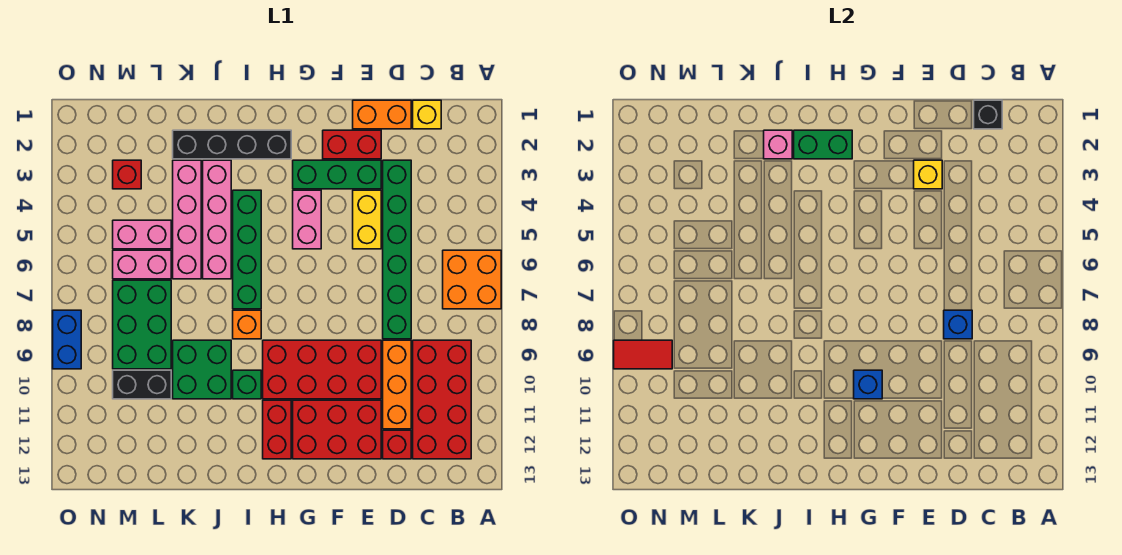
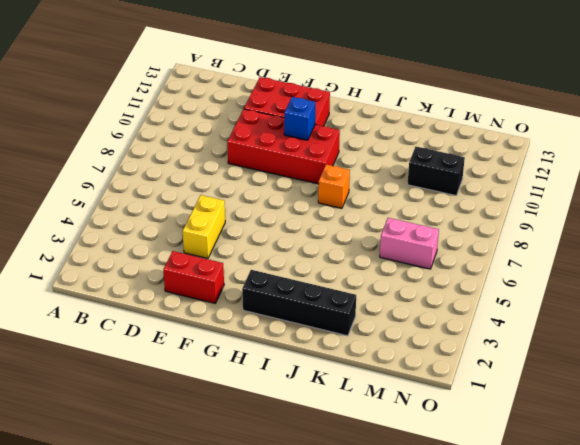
none -> orange 2x2 brick [443,250,501,309]
none -> red 2x4 brick [413,340,471,459]
none -> yellow 1x1 brick [413,100,441,129]
none -> orange 1x2 brick [353,100,411,129]

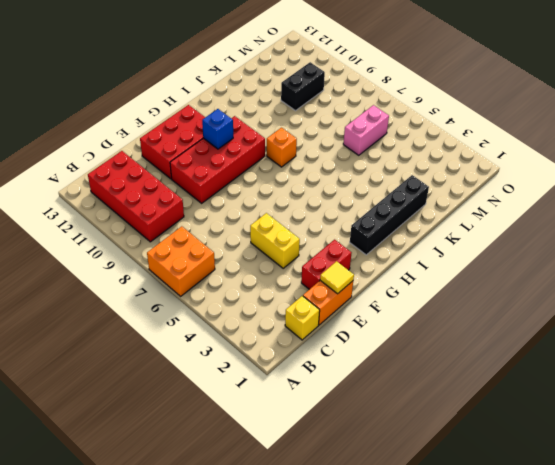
yellow 1x1 tile [320,261,354,294] -> none
none -> green 1x6 brick [383,160,411,339]
none -> orange 1x3 brick [383,340,411,429]
none -> red 1x1 brick [383,430,411,459]
none -> green 1x3 brick [293,160,381,189]

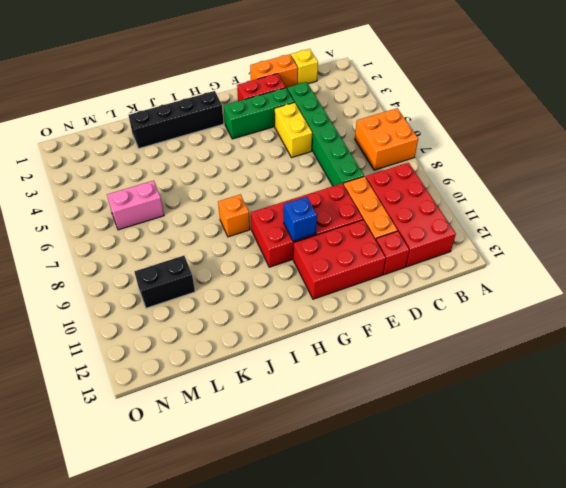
none -> pink 1x2 brick [293,190,321,249]
none -> red 1x2 brick [263,400,291,459]
none -> green 1x4 brick [233,190,261,309]
none -> green 1x1 brick [233,370,261,399]

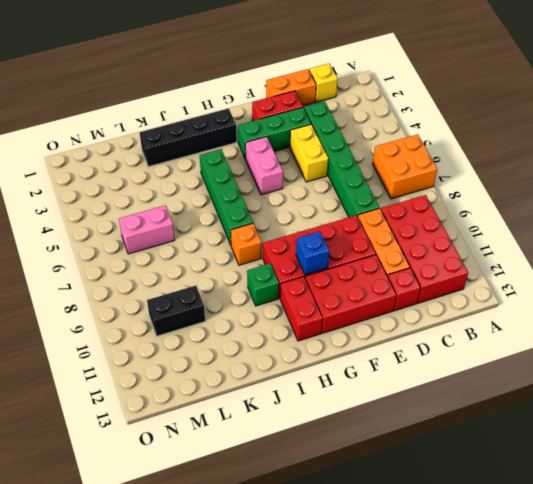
none -> pink 1x4 brick [203,160,231,279]
none -> green 2x2 brick [173,340,231,399]
none -> pink 1x4 brick [173,160,201,279]
none -> pink 1x2 brick [113,220,171,249]

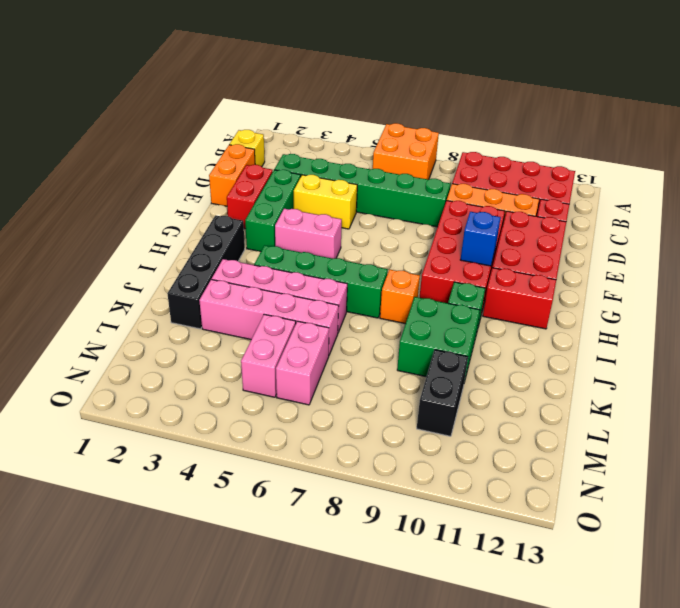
none -> green 2x3 brick [113,280,171,369]
none -> red 1x1 brick [113,160,141,189]
none -> blue 1x2 brick [53,310,81,369]
none -> black 1x1 brick [974,100,1002,129]

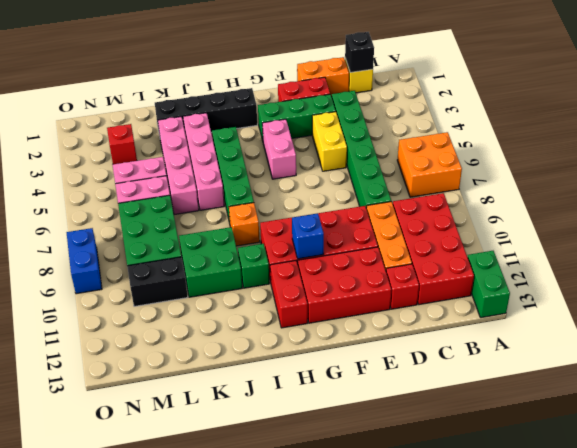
green 1x2 brick [468,251,510,318] -> green 1x2 brick turned to [794,130,852,159]
none -> blue 1x1 brick [944,310,972,339]
none -> yellow 1x1 brick [914,160,942,189]
none -> pink 1x1 brick [764,130,792,159]
none -> red 1x2 tile [614,340,672,369]

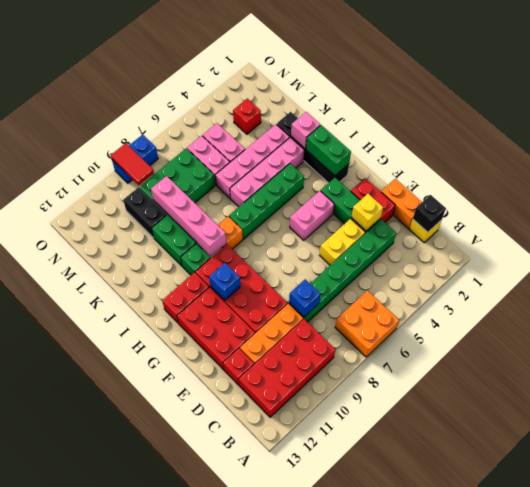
pink 1x4 brick [151,176,226,256] -> none

